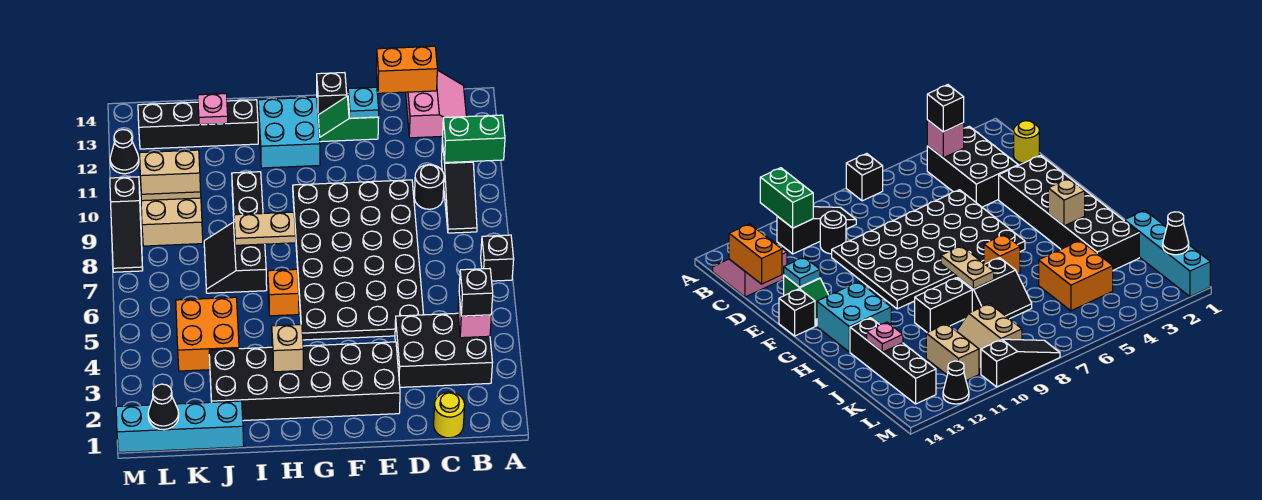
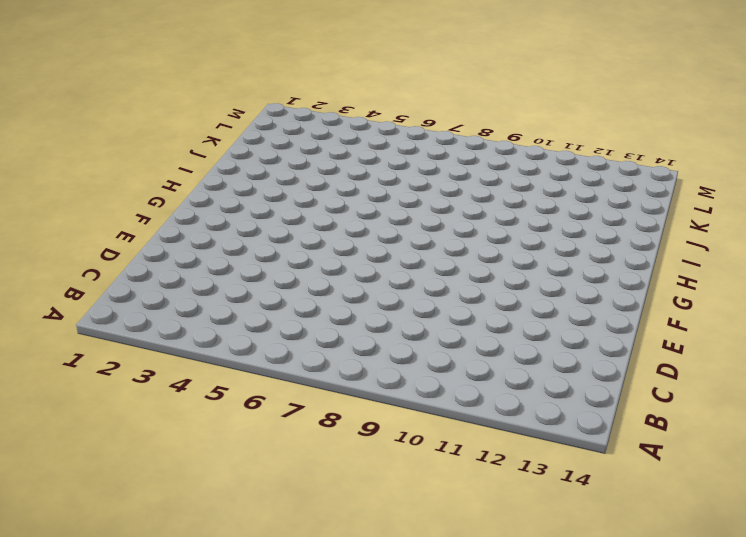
none -> black 1x1 brick [481,235,514,281]
none -> black 2x3 brick [395,313,492,387]
none -> black 1x3 slope [441,141,477,233]
none -> pink 2x2 slope [406,70,466,138]

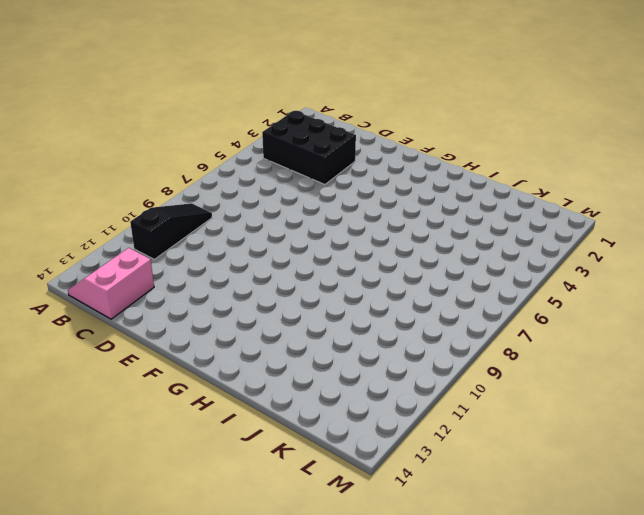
none -> black 1x1 brick [481,235,514,281]
none -> yellow 1x1 round brick [434,392,465,438]
none -> black 1x1 round brick [414,165,444,209]
none -> black 4x6 plate [293,180,424,340]

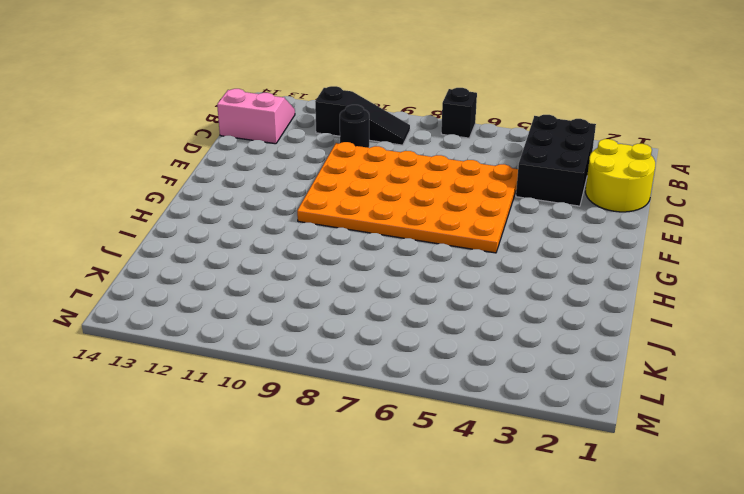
yellow 2x2 round brick [585,139,655,212] -> yellow 1x1 round brick [434,392,465,438]
orange 4x6 plate [297,142,518,253] -> black 4x6 plate [293,180,424,340]
none -> black 2x6 brick [209,342,400,421]
none -> green 1x2 slope [318,96,379,142]
none -> black 1x1 brick [317,73,347,115]
none -> cyan 2x2 brick [258,97,320,168]

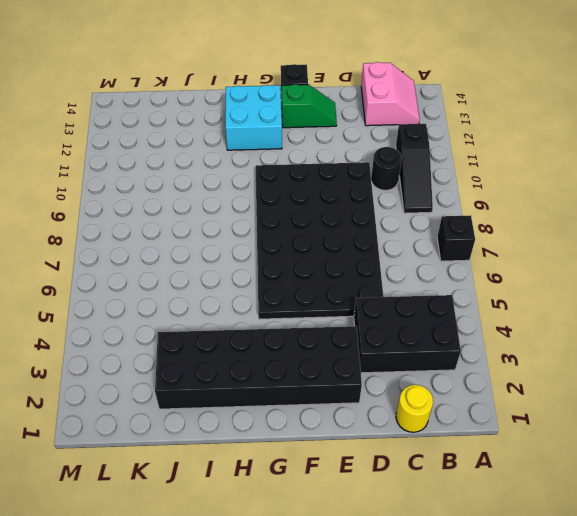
green 1x2 slope [282,84,337,128] -> green 1x2 slope turned to [318,96,379,142]
none -> orange 1x1 brick [268,269,299,316]
none -> black 2x2 slope [204,222,267,293]
none -> black 1x2 brick [232,172,263,216]
none -> black 1x4 brick [138,100,258,149]

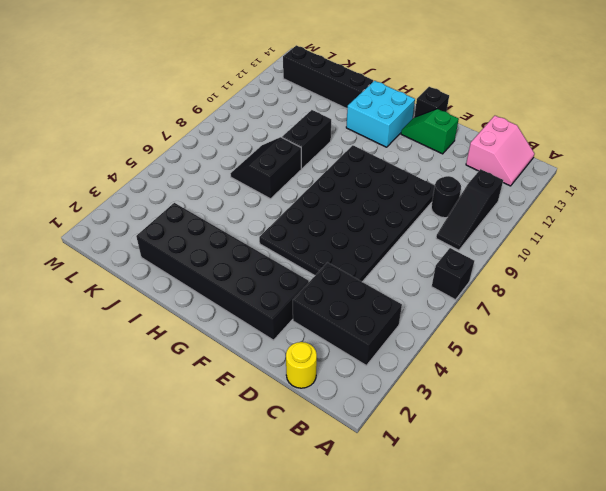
none -> orange 1x1 brick [268,269,299,316]
none -> cyan 1x4 brick [116,401,244,452]
none -> orange 2x2 brick [176,297,239,371]
none -> tan 2x2 slope [141,192,203,246]

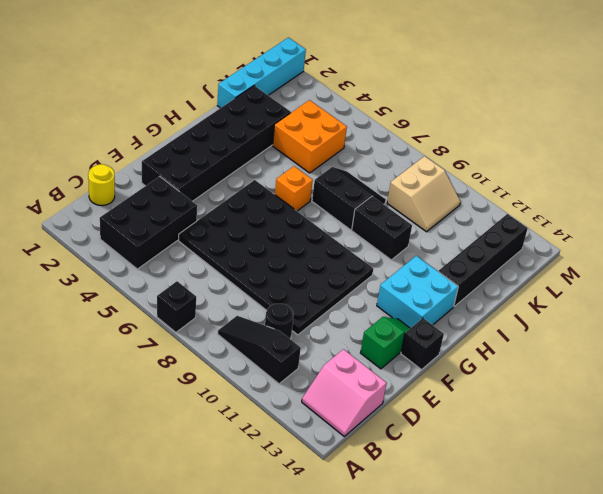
none -> tan 1x2 brick [140,150,201,194]
none -> black 1x3 slope [110,177,143,272]
none -> black 1x1 cone [110,130,139,174]
none -> green 1x2 brick [442,115,505,163]

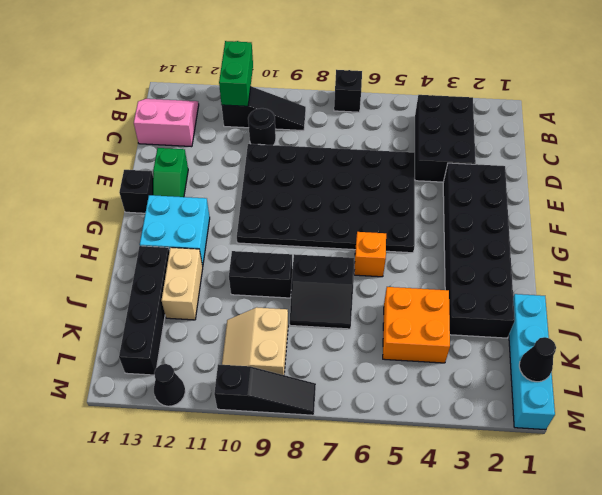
tan 1x2 brick [162,248,203,320] -> tan 1x2 brick moved to [140,150,201,194]
none -> yellow 1x1 round brick [434,392,465,438]
none -> pink 1x1 brick [458,296,491,338]
none -> orange 1x2 brick [376,46,437,93]
none -> cyan 1x1 plate [348,87,379,118]

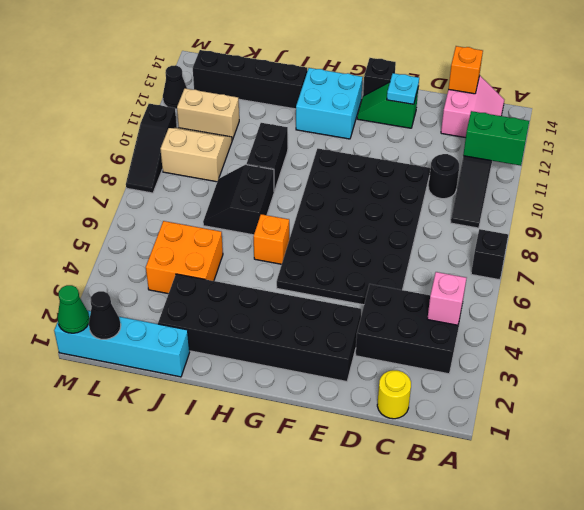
orange 1x1 brick [449,46,483,94] -> orange 1x2 brick [376,46,437,93]
green 1x1 cone [58,285,89,333] -> none
none -> tan 1x1 brick [272,324,303,372]
none -> tan 1x2 plate [234,212,296,245]
none -> pink 1x1 plate [198,94,228,125]
none -> black 1x1 brick [459,268,493,316]

